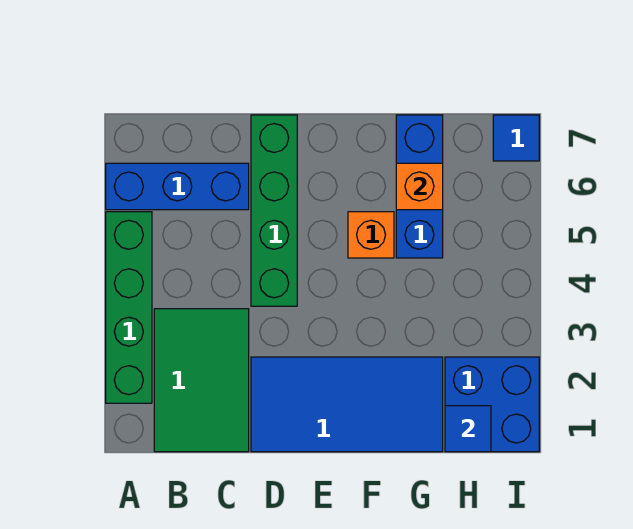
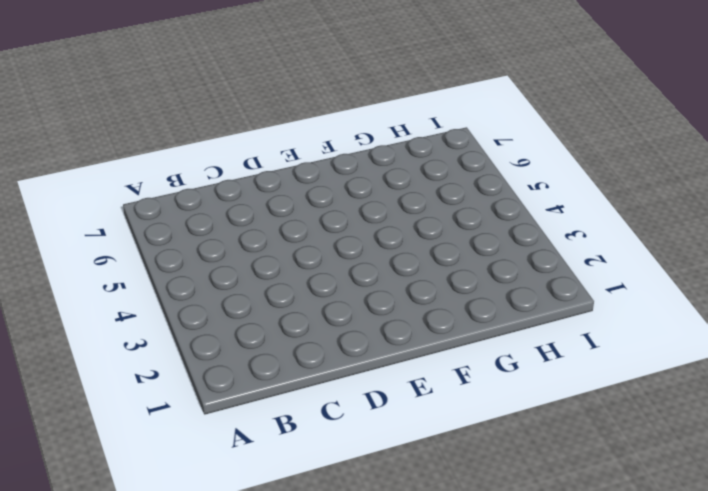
none -> green 1x4 brick [106,212,152,403]
none -> blue 1x3 brick [106,163,249,210]

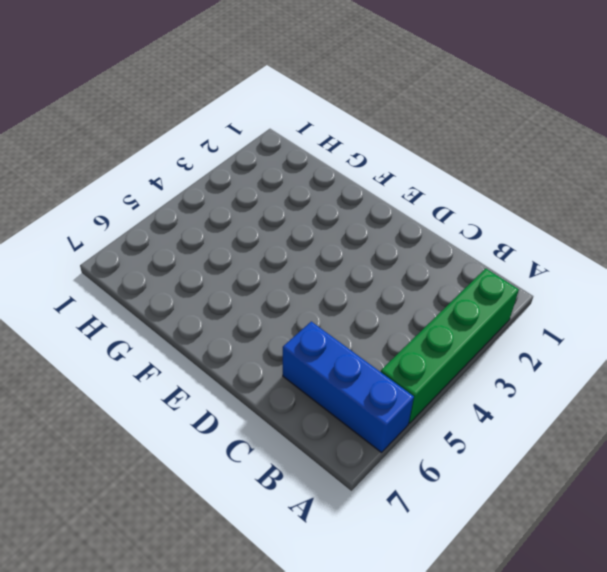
none -> green 2x3 tile [154,309,249,452]
none -> blue 2x4 tile [251,357,443,452]

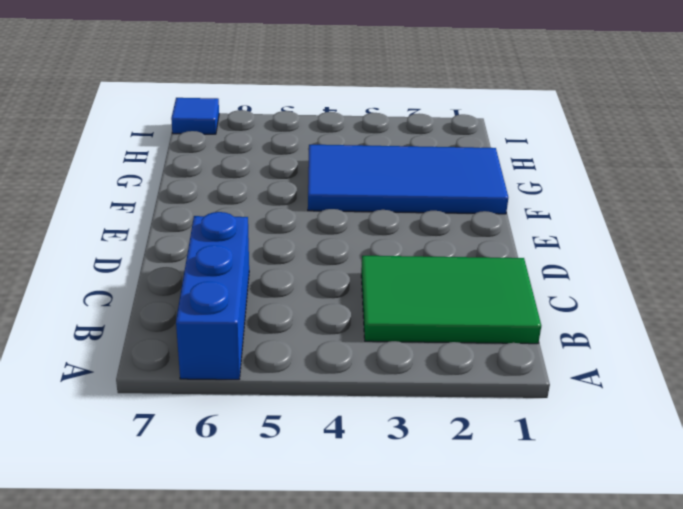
blue 2x4 tile [308,145,508,214] -> blue 2x4 tile turned to [251,357,443,452]
none -> green 1x4 brick [106,212,152,403]
none -> green 1x4 brick [251,115,297,306]

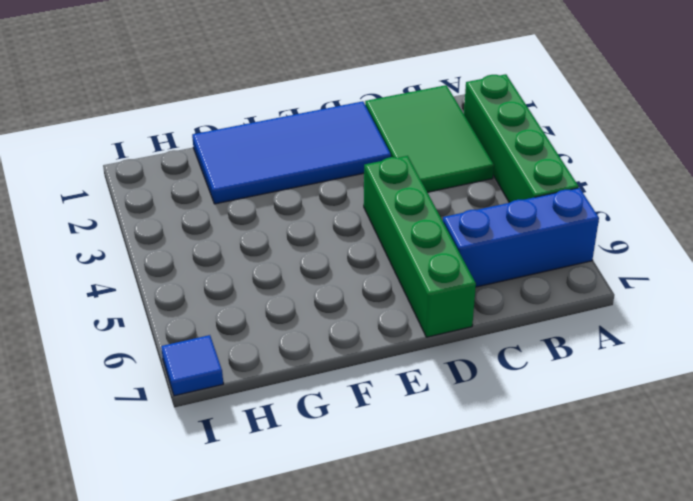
none -> orange 1x1 brick [348,212,394,258]
none -> blue 1x3 brick [396,115,443,258]

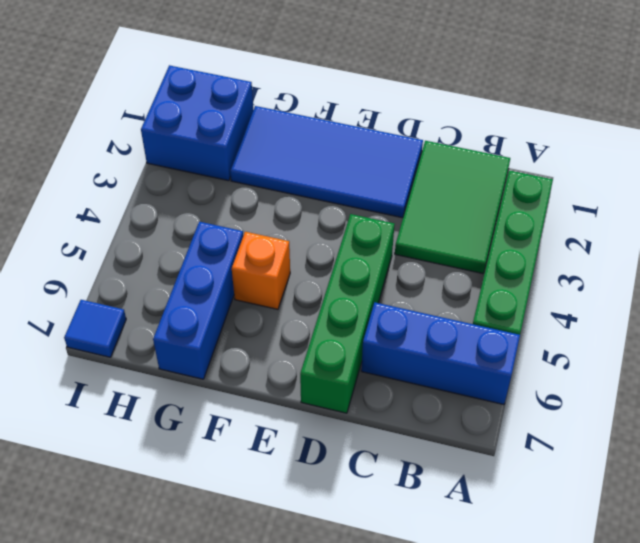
none -> orange 1x1 brick [396,163,443,210]
none -> blue 1x1 tile [445,406,491,452]

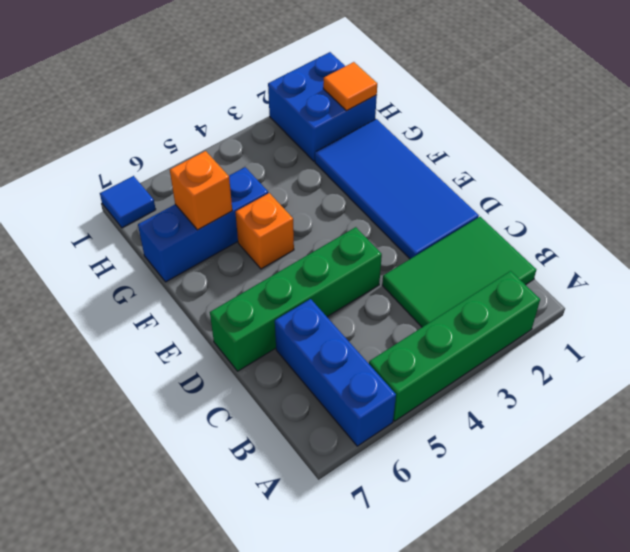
orange 1x1 tile [323,62,377,111] -> blue 1x1 tile [445,406,491,452]

